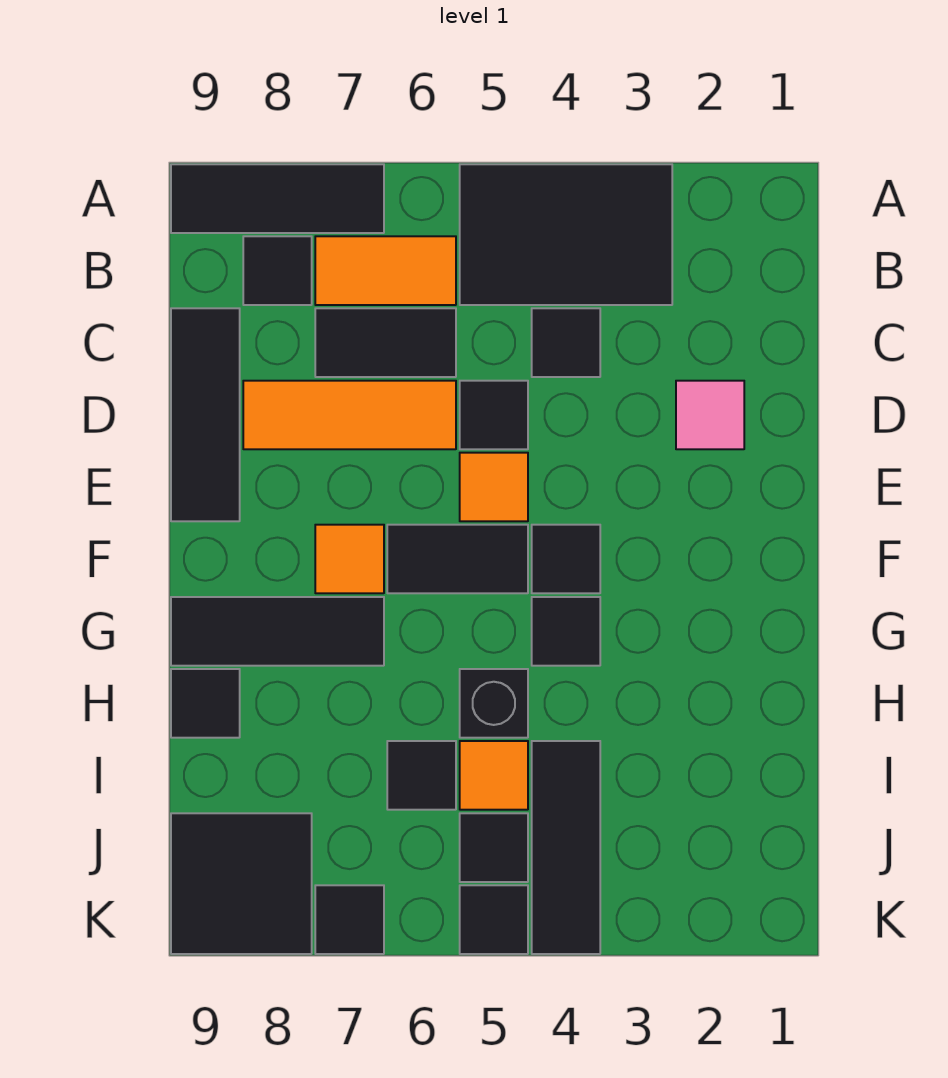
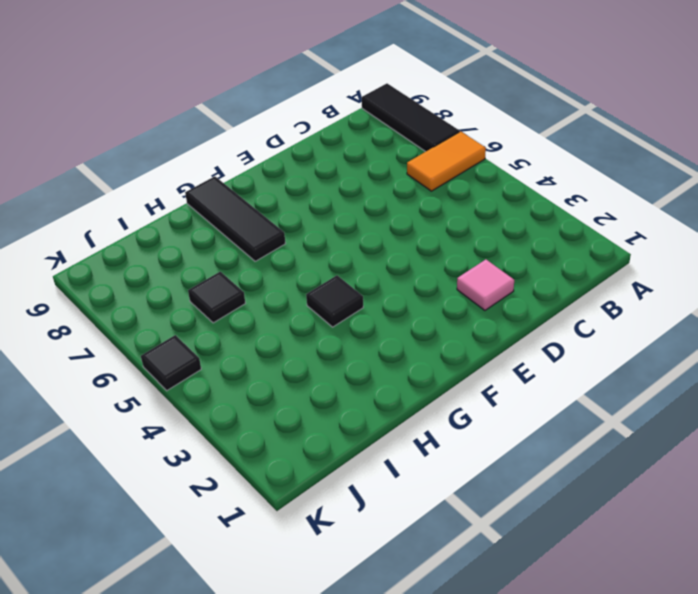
orange 1x2 tile [407,131,486,191] -> orange 1x2 tile turned to [315,236,456,305]
none -> black 2x3 tile [460,164,672,305]
none -> black 1x1 tile [243,236,312,305]
none -> black 1x1 tile [532,308,600,377]

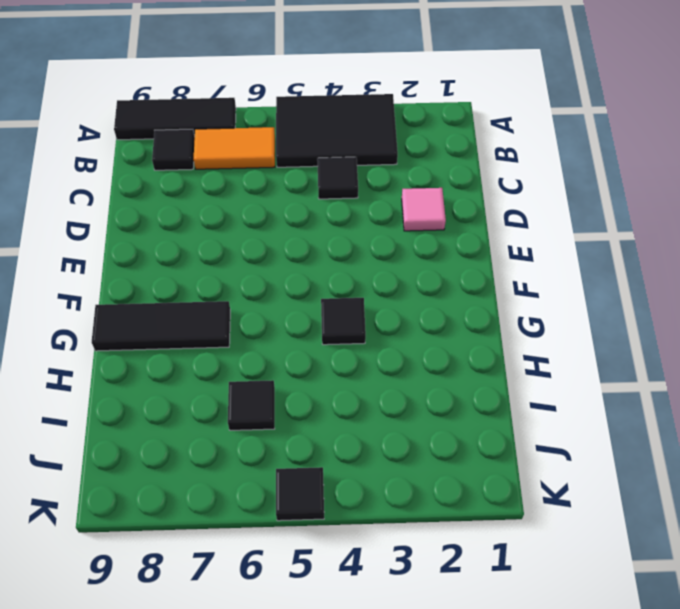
none -> black 1x2 tile [315,308,456,377]
none -> black 1x3 tile [171,308,240,521]
none -> black 1x1 tile [460,381,528,449]

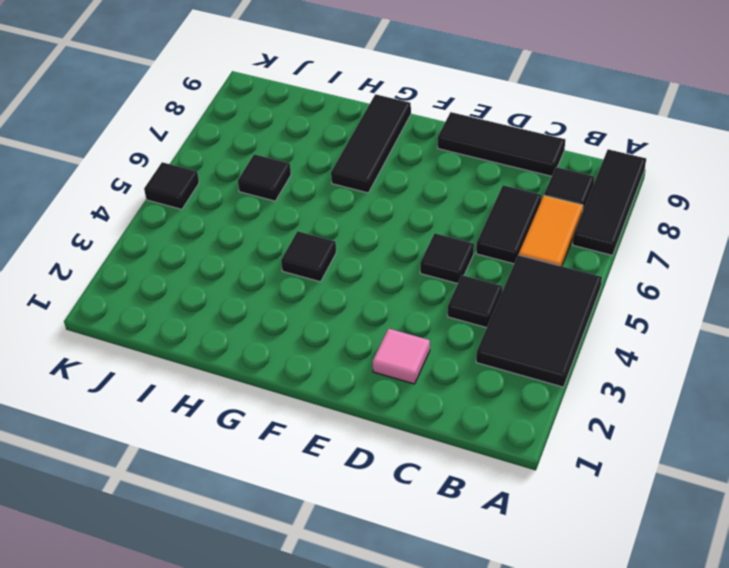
none -> orange 1x3 tile [243,381,456,449]
none -> orange 1x1 tile [460,453,528,521]
none -> black 1x1 tile [532,525,600,593]

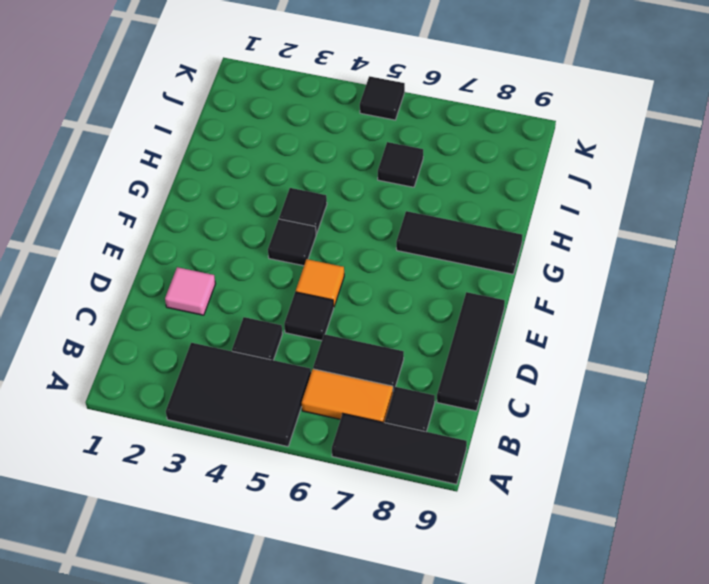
none -> orange 1x3 tile [243,381,456,449]
none -> black 1x2 tile [387,525,528,593]
none -> orange 1x1 tile [315,525,384,593]

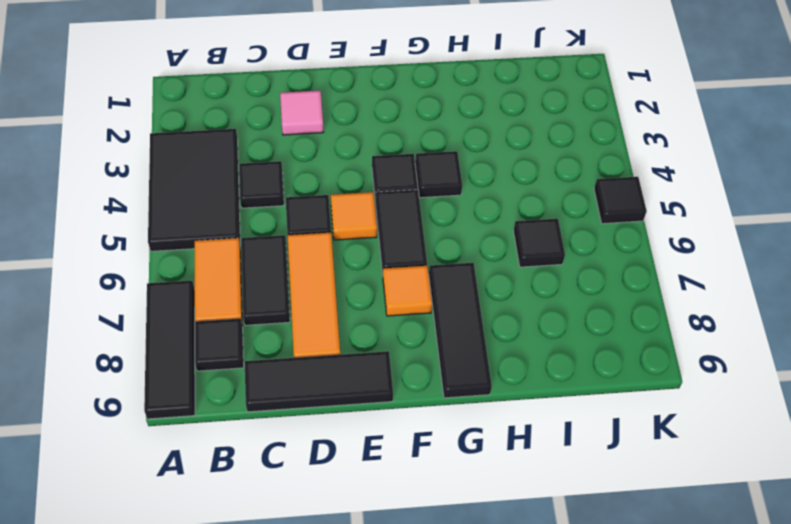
none -> black 1x1 brick [460,669,528,738]
none -> black 1x1 tile [171,669,240,738]
none -> black 1x3 tile [532,741,600,954]

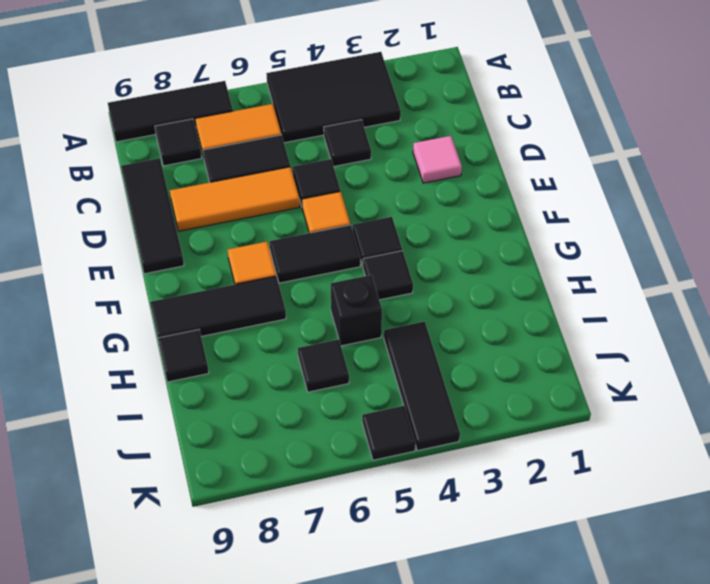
none -> orange 1x1 tile [460,741,528,810]
none -> black 1x1 tile [460,813,528,882]
none -> black 2x2 tile [171,813,312,954]

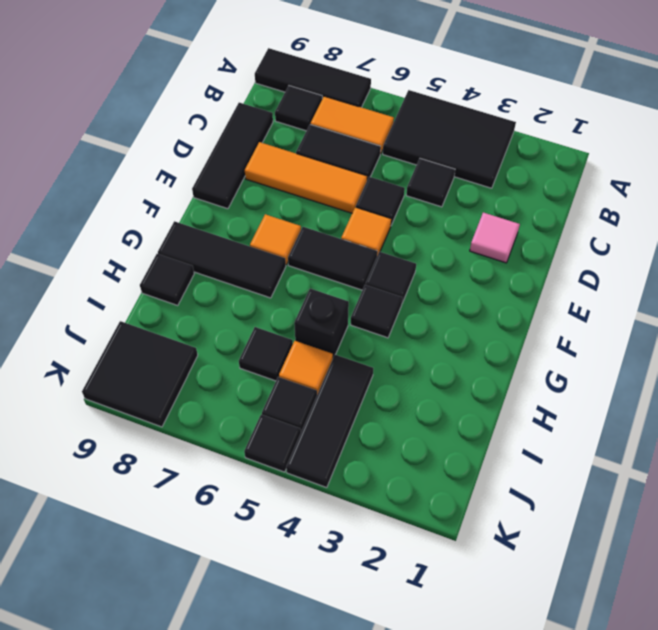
none -> black 1x1 tile [315,885,384,954]

